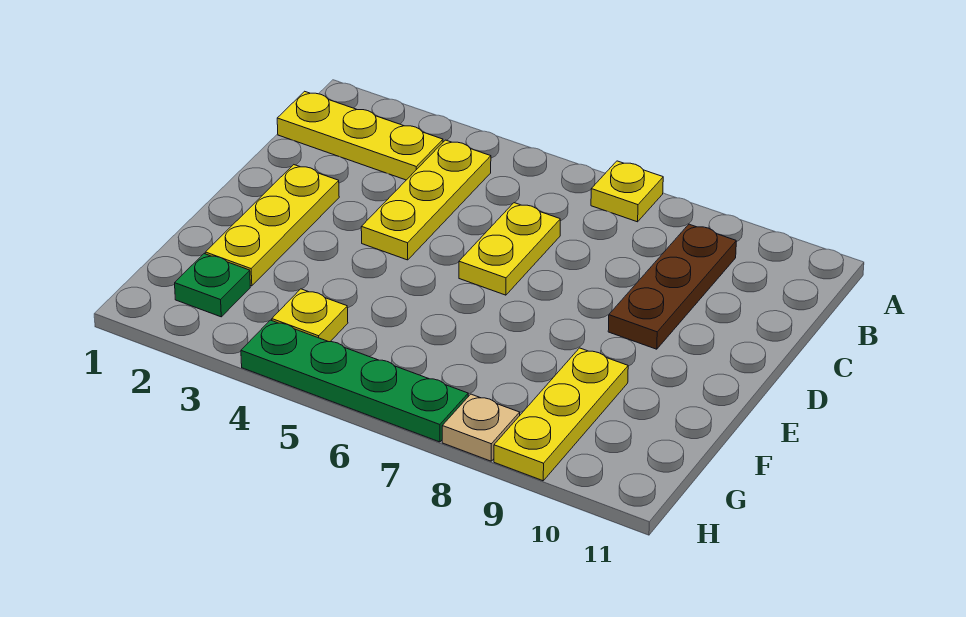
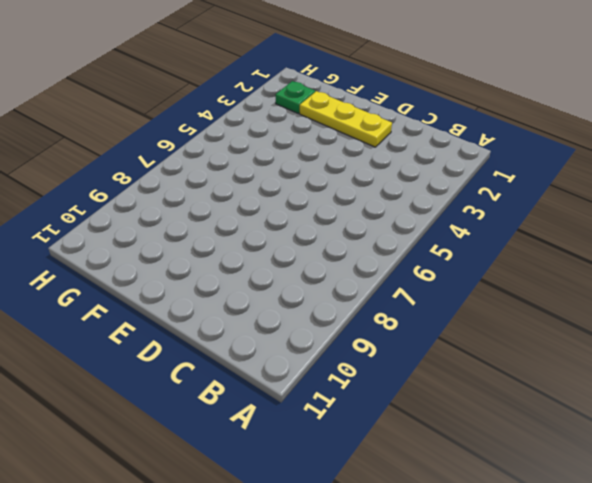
none -> yellow 1x1 plate [591,161,663,222]
none -> yellow 1x3 plate [277,91,443,180]

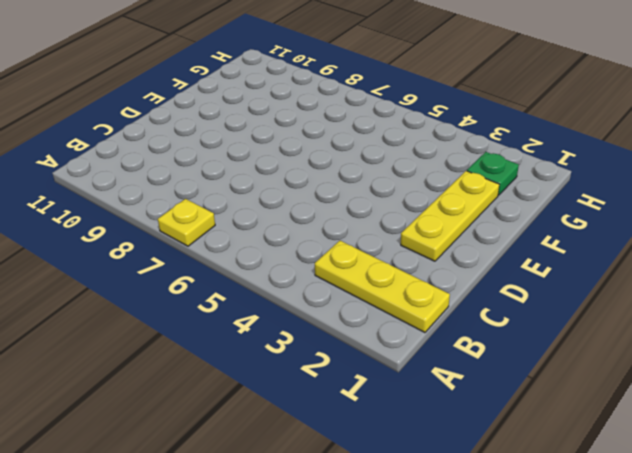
none -> yellow 1x3 plate [361,140,491,260]
none -> brown 1x3 plate [608,224,736,349]

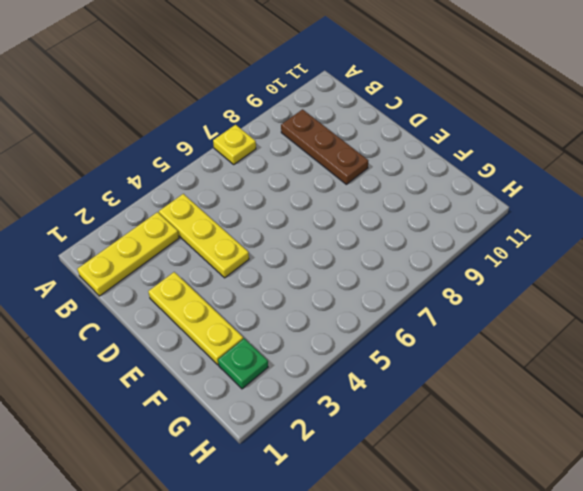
none -> yellow 1x2 plate [459,203,560,295]
none -> yellow 1x3 plate [494,348,628,481]

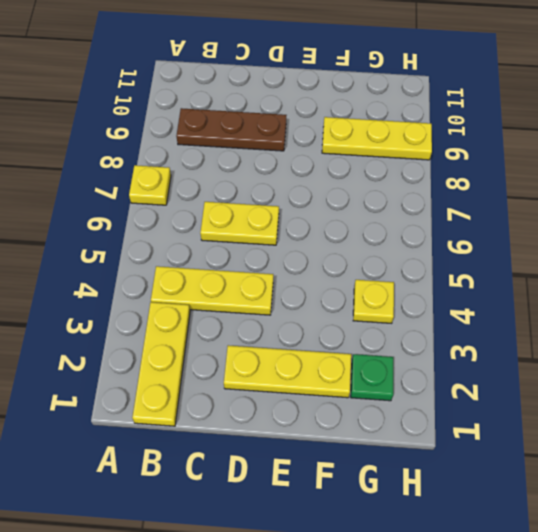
none -> green 1x4 plate [241,320,468,442]
none -> tan 1x1 plate [442,394,520,461]

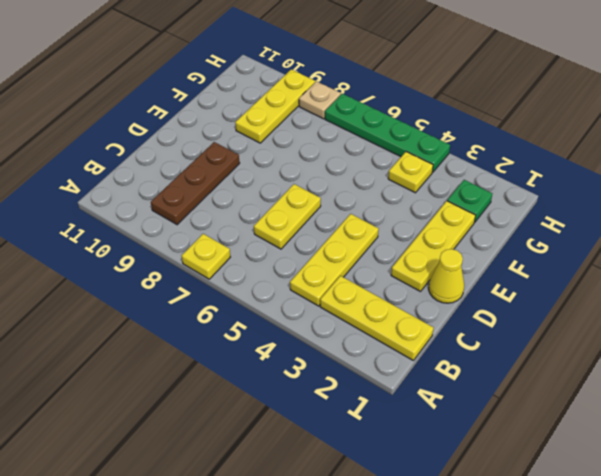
yellow 1x1 cone [429,249,464,303] -> none

